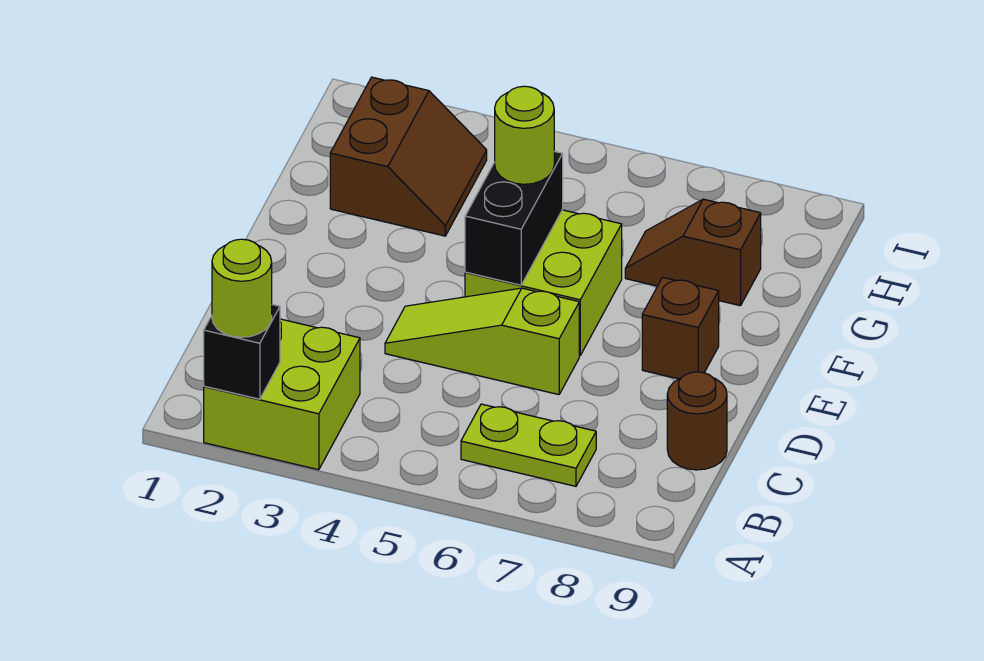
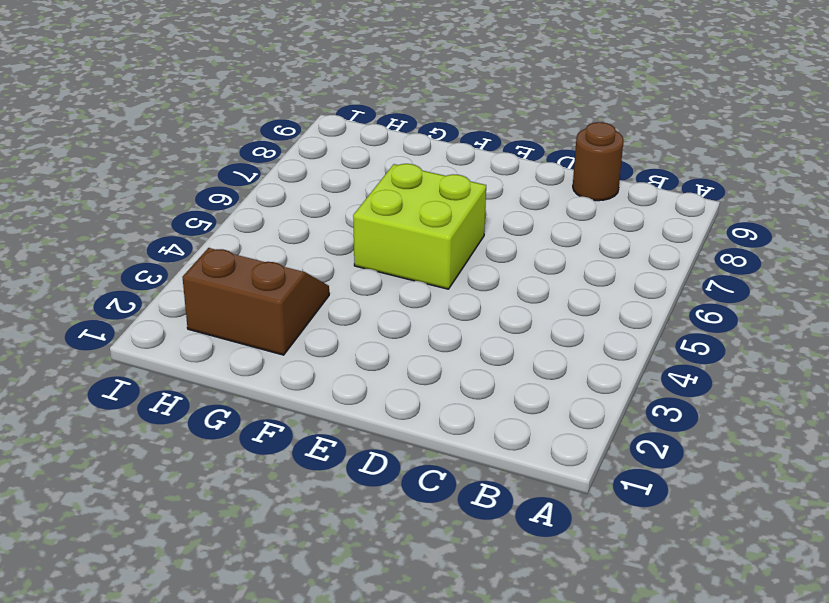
none -> lime 2x2 brick [204,319,360,470]
none -> lime 1x2 plate [461,404,596,486]
none -> lime 1x3 slope [385,288,579,395]

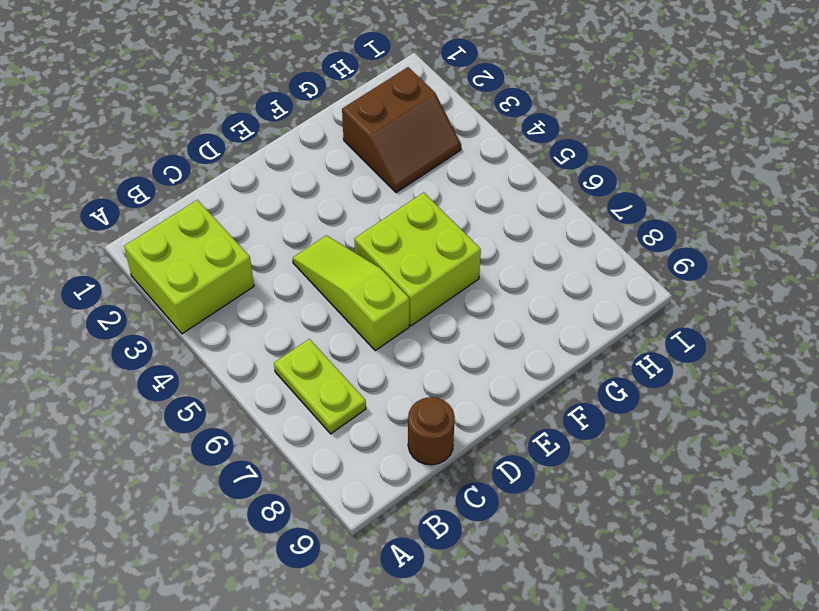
none -> brown 1x1 brick [642,277,719,379]
none -> brown 1x2 slope [625,199,761,306]
none -> black 1x1 brick [204,305,280,399]

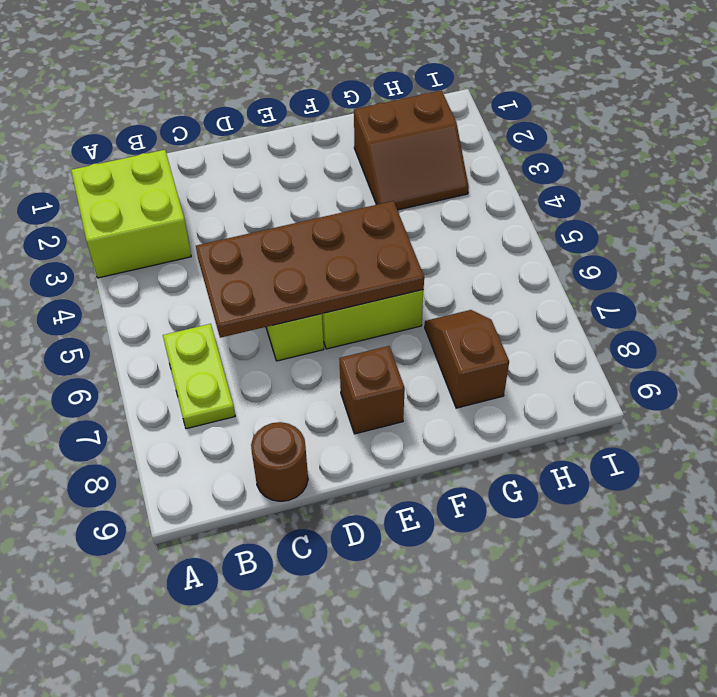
brown 2x4 plate [196,201,424,338] -> black 1x2 brick [465,151,563,285]
none -> black 1x1 brick [204,305,280,399]
none -> lime 1x1 round brick [212,239,272,337]
none -> lime 1x1 round brick [495,86,554,184]

